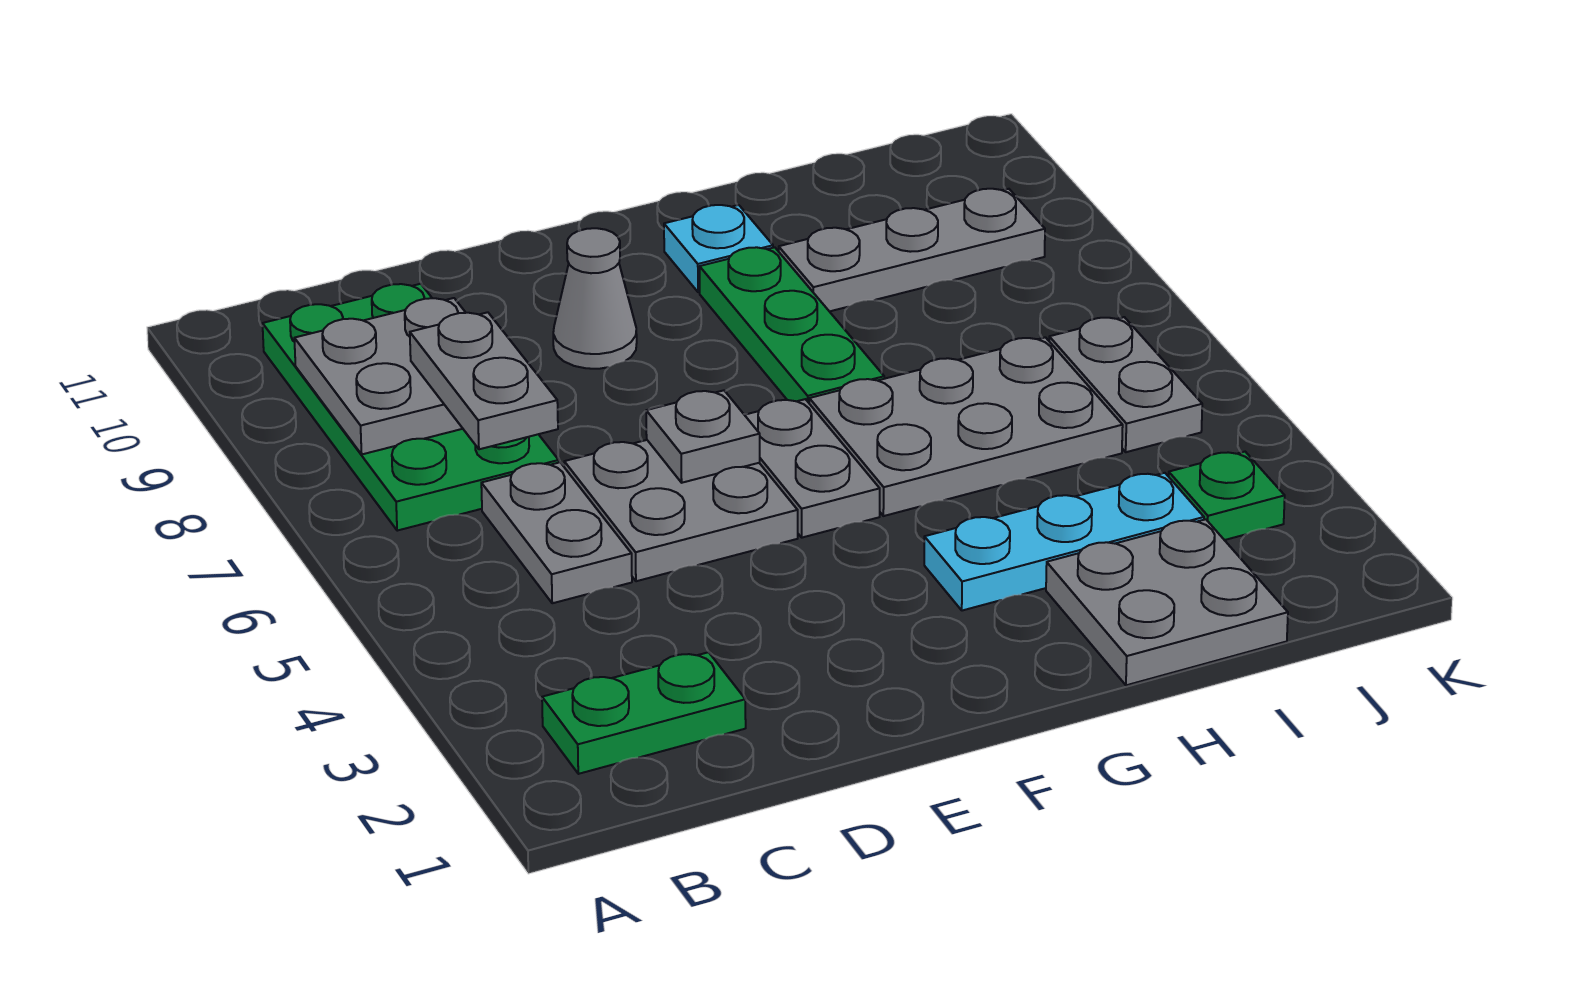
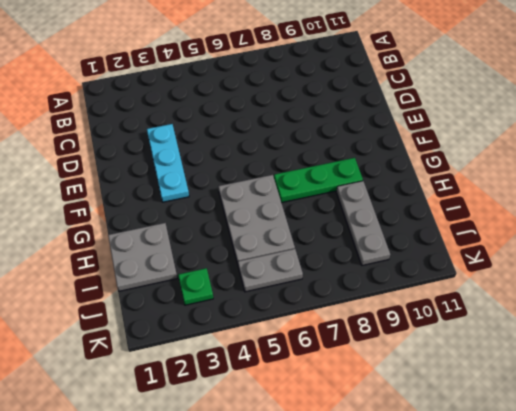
cyan 1x3 plate [147,124,189,202] -> cyan 1x3 plate moved to [924,473,1204,611]
none -> green 1x2 plate [542,652,746,774]
none -> green 2x4 plate [263,284,559,531]
none -> grey 1x2 plate [481,462,632,603]

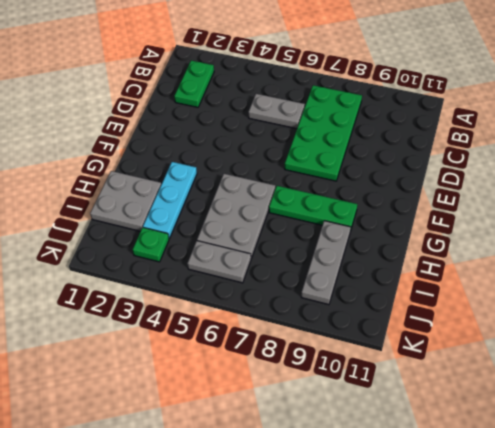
green 2x4 plate [285,85,362,181] -> green 2x4 plate turned to [263,284,559,531]
none -> grey 2x2 plate [564,440,798,581]
none -> grey 1x1 cone [553,228,637,369]
none -> grey 1x2 plate [745,399,880,538]

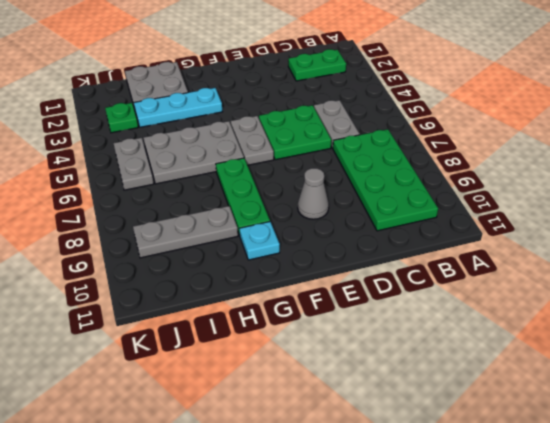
green 2x2 plate [259,105,331,160] -> grey 2x2 plate [564,440,798,581]
none -> grey 2x2 plate [294,298,466,454]
none -> grey 1x1 plate [646,390,760,483]
none -> grey 1x2 plate [410,312,558,449]

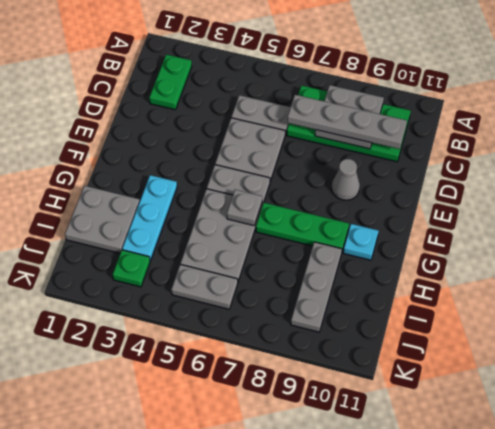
grey 1x4 plate [287,95,407,149] -> grey 1x2 plate [410,312,558,449]
grey 1x1 plate [227,190,262,226] -> grey 1x1 plate moved to [646,390,760,483]

